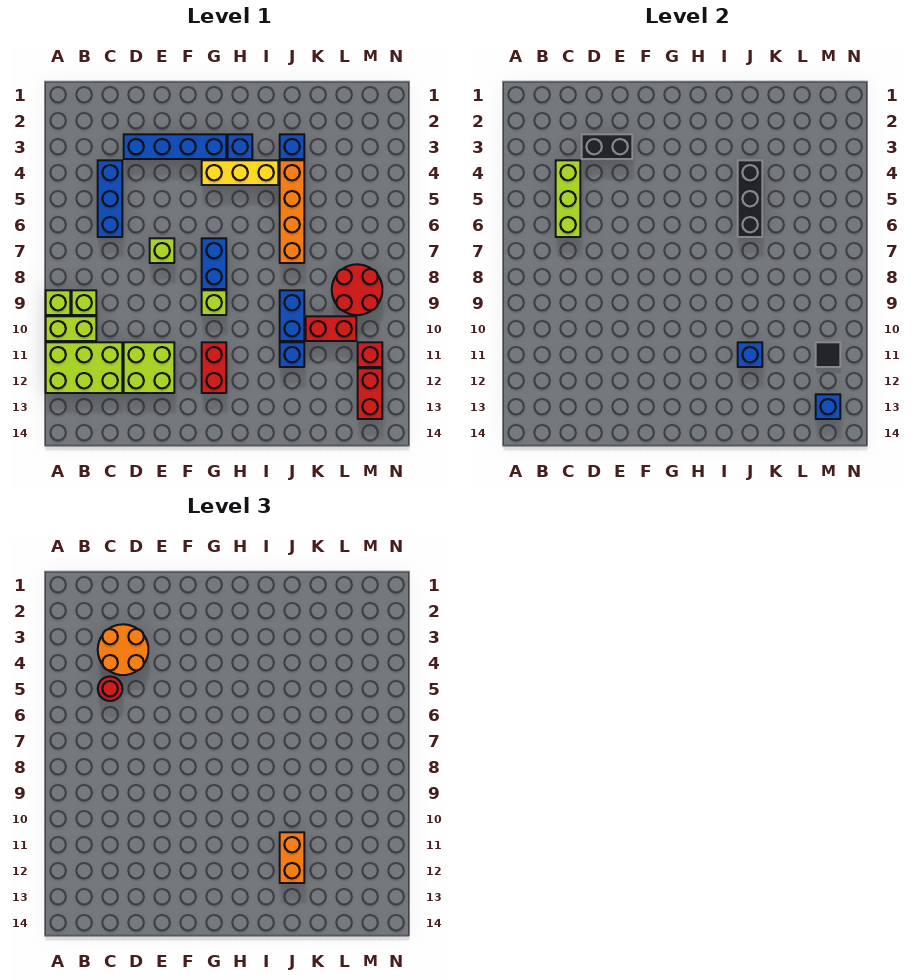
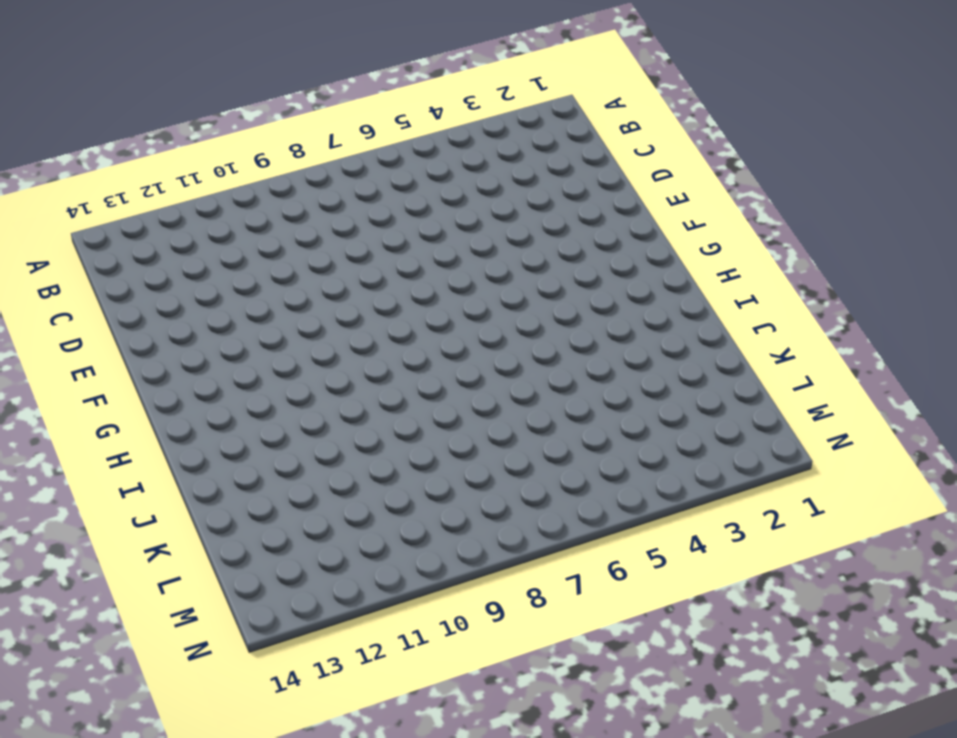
none -> lime 1x1 brick [46,290,70,315]
none -> lime 1x2 brick [46,316,96,341]
none -> lime 2x3 brick [46,342,122,393]
none -> lime 1x1 brick [72,290,96,315]

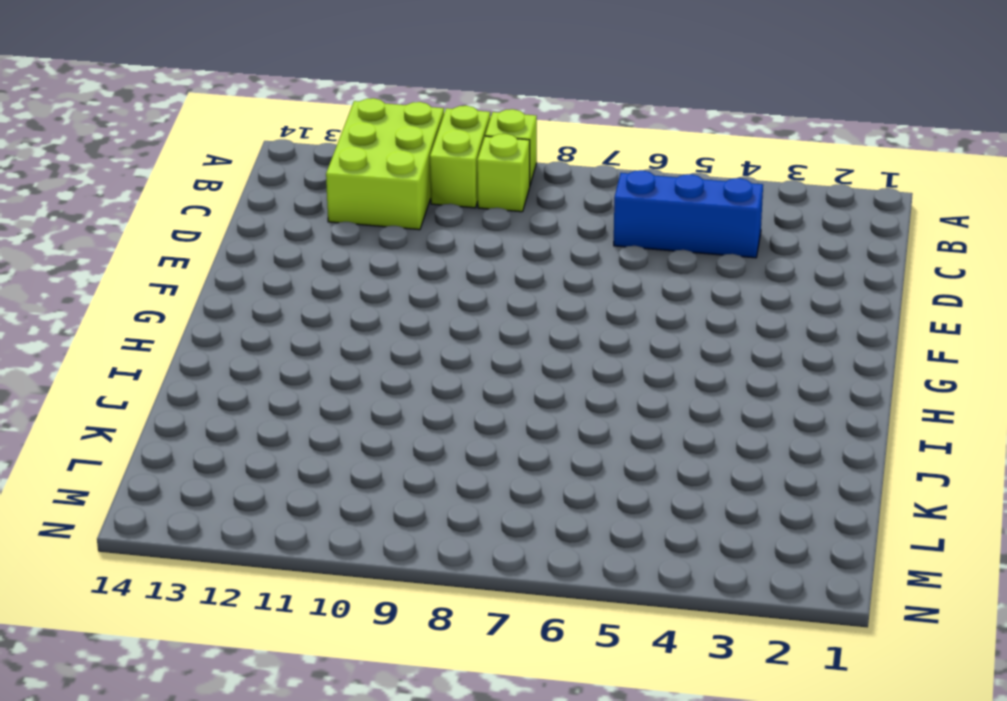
none -> blue 1x4 brick [124,134,226,159]
none -> lime 2x2 brick [124,342,174,393]
none -> lime 1x1 brick [150,238,174,263]
none -> yellow 1x3 brick [202,160,278,185]

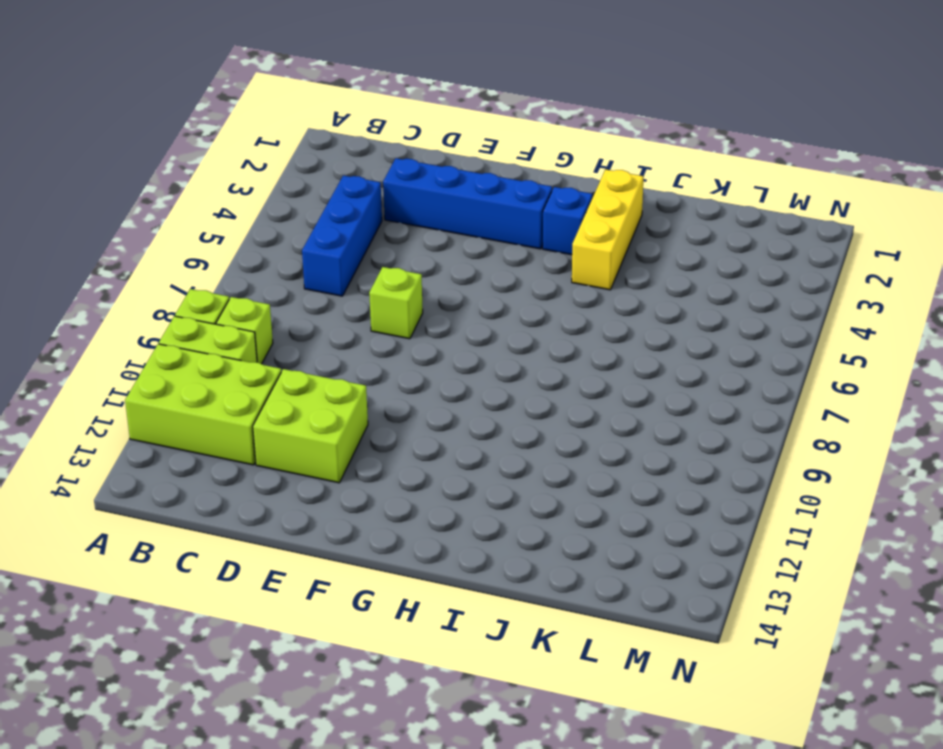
yellow 1x3 brick [572,169,643,290] -> yellow 1x3 brick turned to [202,160,278,185]
none -> blue 1x2 brick [202,238,226,289]
none -> lime 1x1 brick [202,290,226,315]
none -> red 1x2 brick [202,342,226,393]
none -> blue 1x1 brick [280,134,304,159]

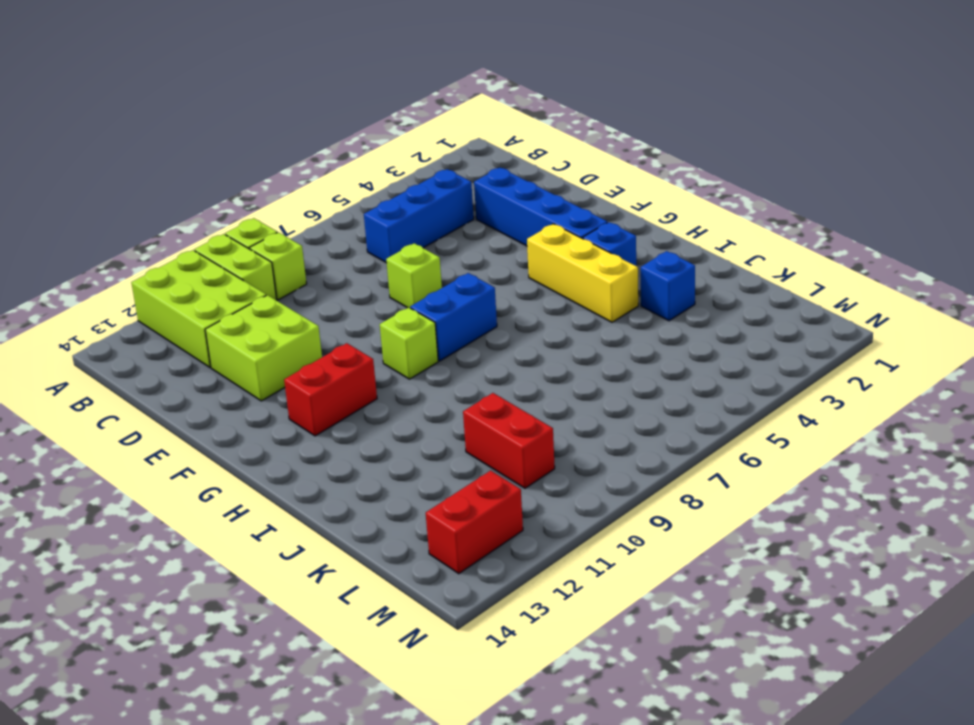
none -> orange 1x4 brick [280,160,304,263]
none -> blue 1x2 brick [280,290,304,341]
none -> blue 1x1 brick [280,342,304,367]
none -> red 2x2 round brick [332,264,382,315]

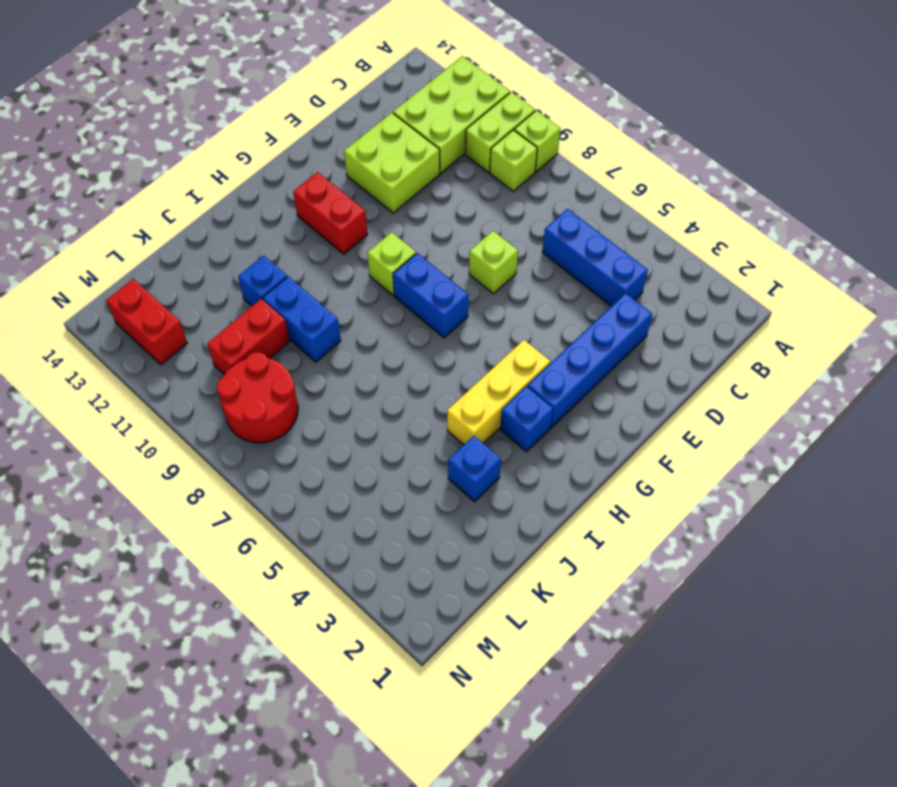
none -> orange 1x4 brick [280,160,304,263]
none -> red 1x1 brick [358,342,382,367]
none -> lime 1x3 brick [556,160,580,237]
none -> black 1x2 brick [582,134,632,159]

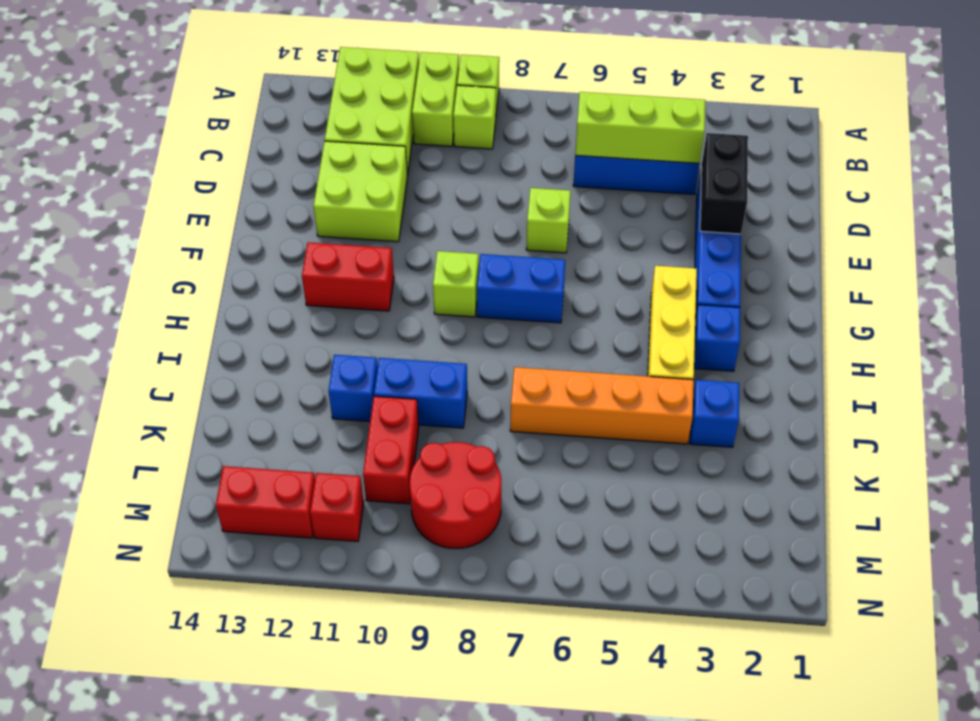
none -> black 1x3 brick [738,160,762,237]
none -> blue 1x1 brick [738,342,762,367]
none -> black 1x1 tile [816,342,840,367]
none -> blue 1x1 brick [816,394,840,419]

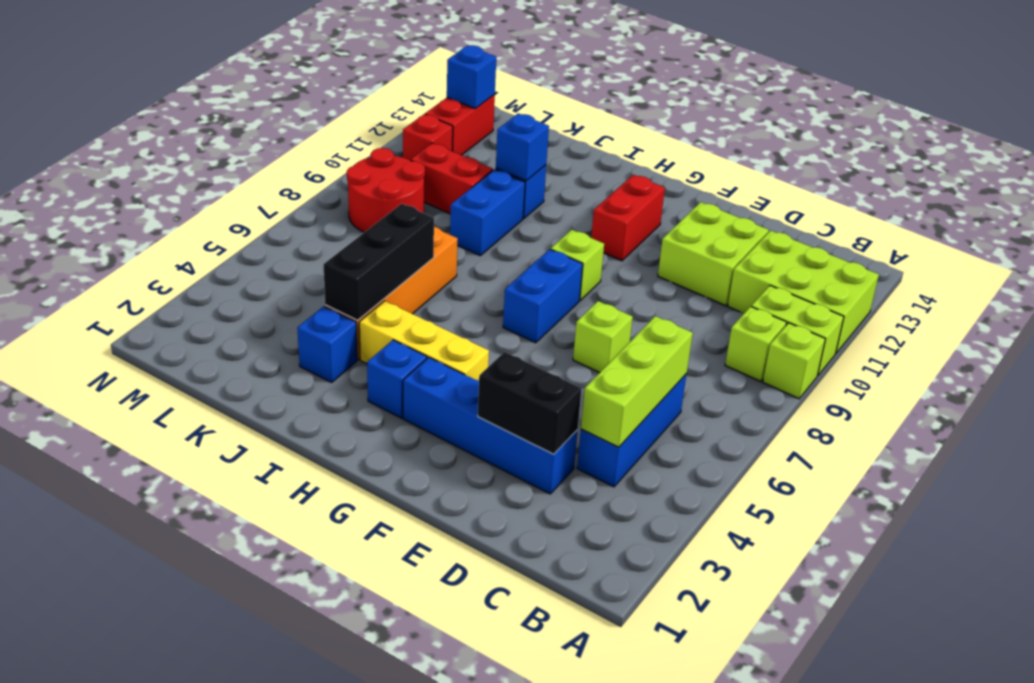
none -> black 1x1 tile [816,342,840,367]
none -> orange 2x2 round brick [98,624,148,675]
none -> red 1x1 round brick [98,676,122,701]
none -> orange 1x2 brick [280,832,304,883]

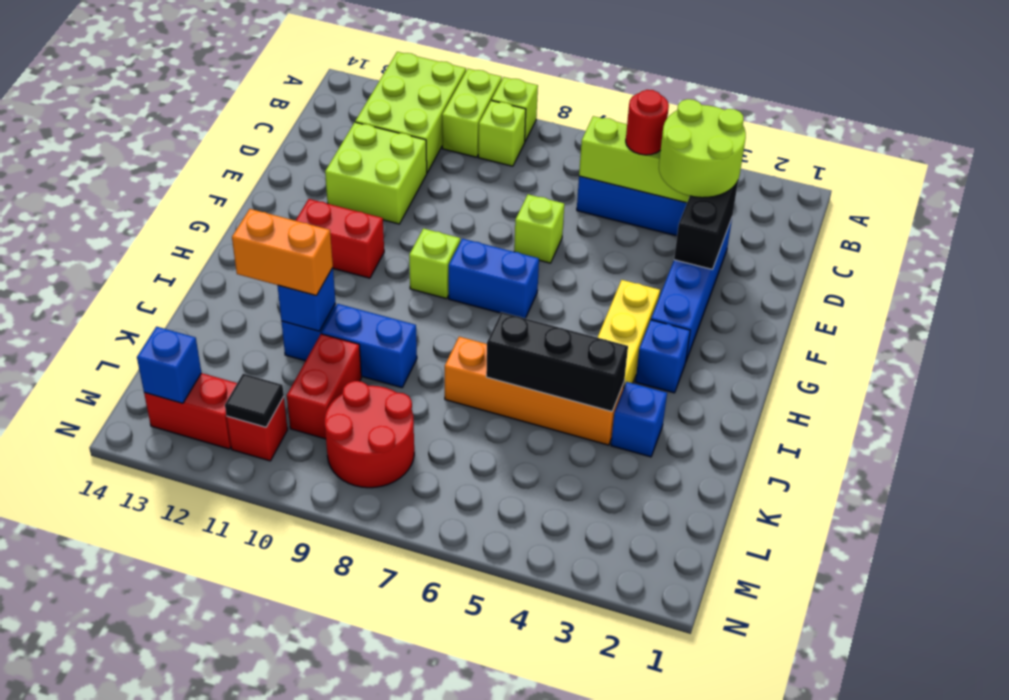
lime 2x2 round brick [659,99,746,198] -> orange 2x2 round brick [98,624,148,675]

